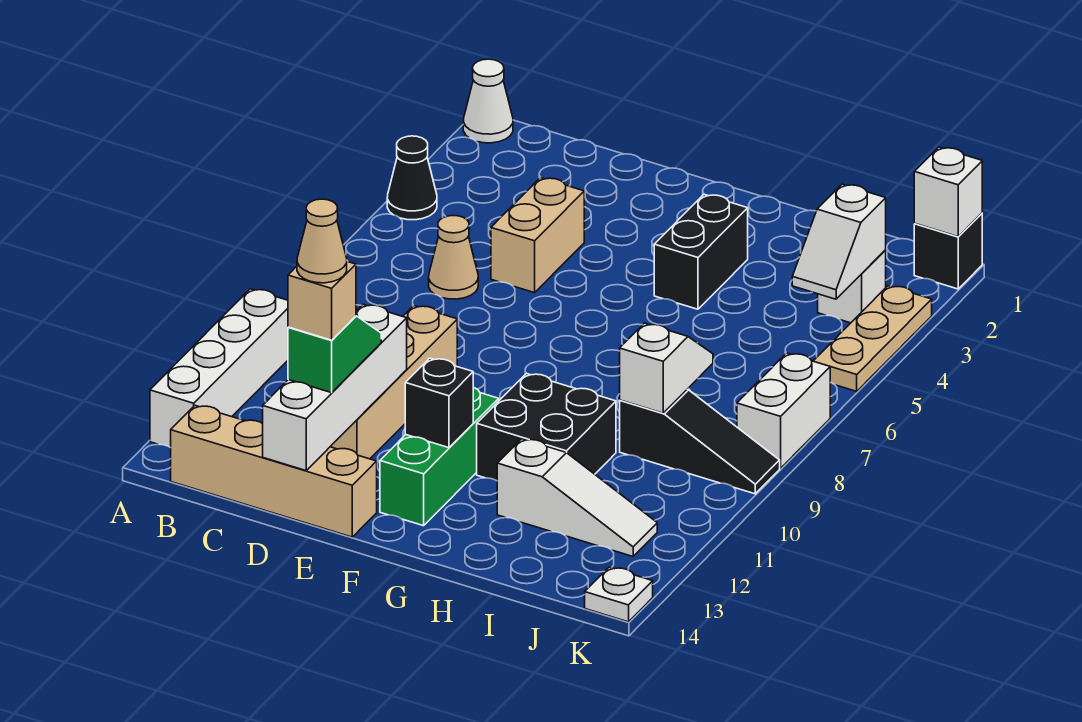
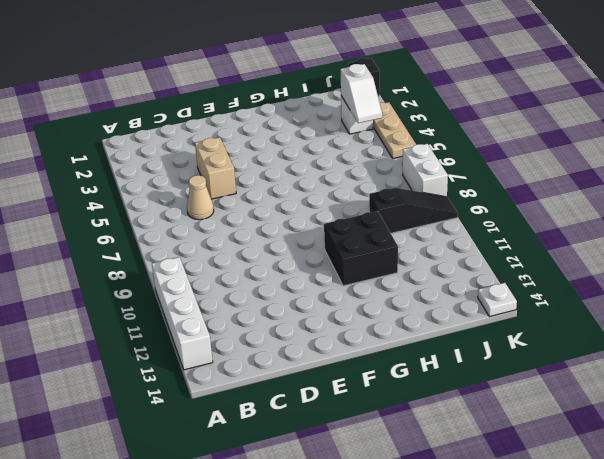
none -> white 1x1 cone [463,59,513,143]
none -> black 1x1 cone [387,136,437,220]
none -> tan 1x4 brick [171,405,377,537]

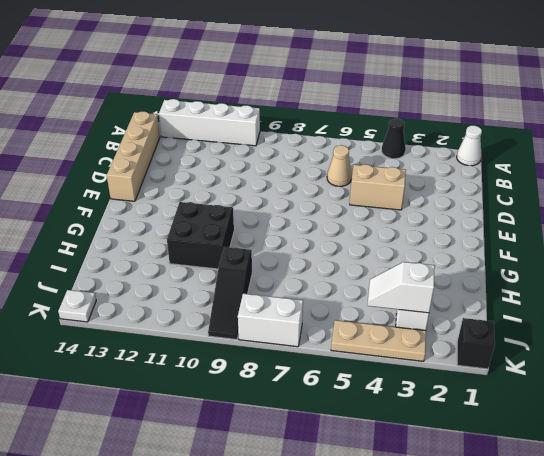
none -> tan 1x4 brick [330,306,457,459]
none -> green 1x3 brick [380,387,499,526]
none -> black 1x2 brick [654,194,748,309]

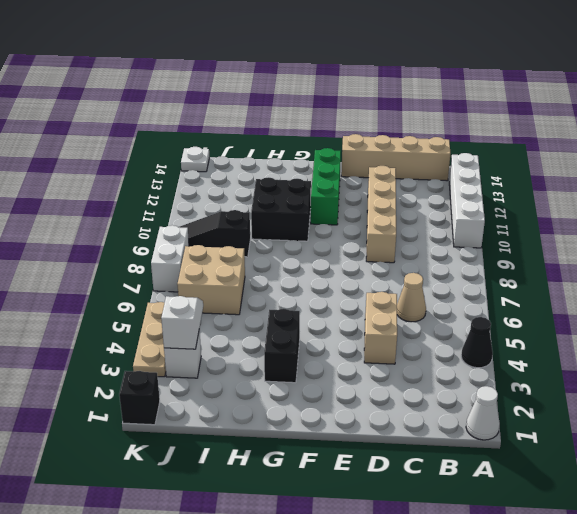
tan 2x2 brick [177,245,245,315] -> none
none -> white 1x3 slope [497,439,657,556]
none -> white 1x4 brick [263,305,407,471]
none -> black 1x1 brick [405,358,473,448]

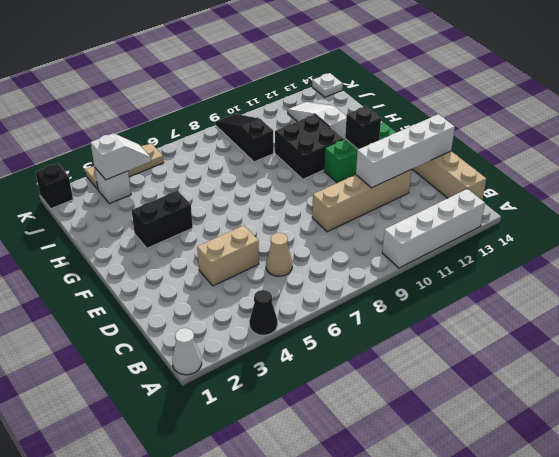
none -> white 1x2 brick [737,353,830,468]
none -> white 1x2 slope [620,323,713,413]
none -> white 1x1 brick [914,147,982,237]

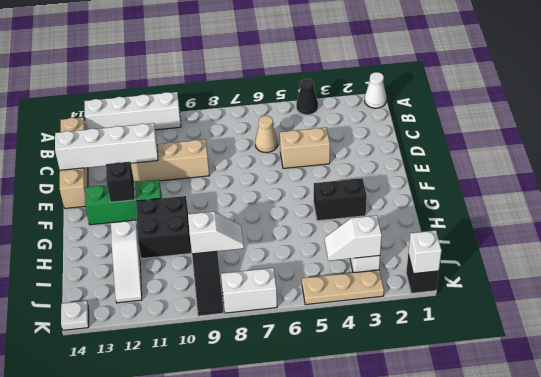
none -> green 1x2 slope [288,316,381,393]
none -> tan 1x1 brick [288,262,356,340]
none -> tan 1x1 cone [297,199,347,283]

